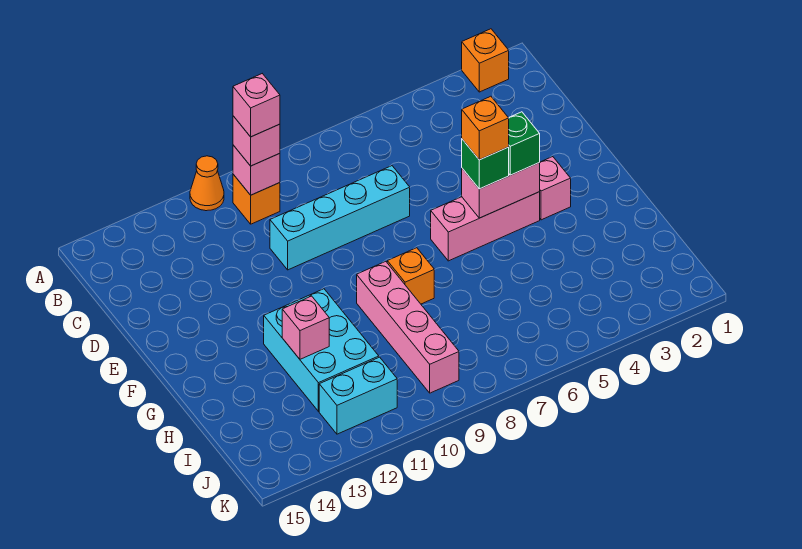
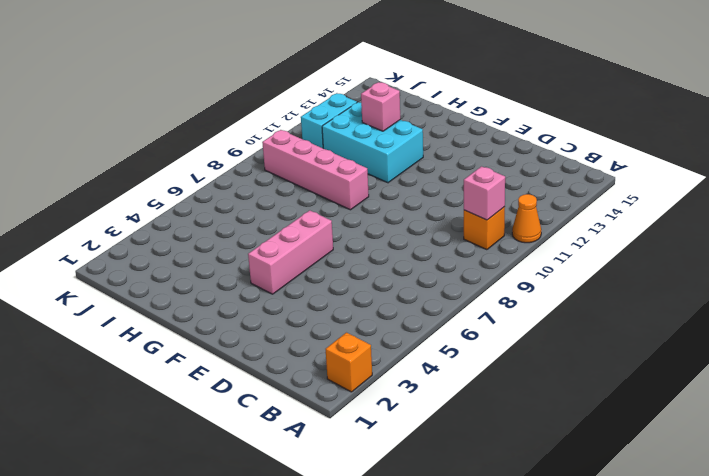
none -> cyan 1x4 brick [270,166,410,270]
none -> pink 1x1 brick [539,157,571,220]
none -> orange 1x1 brick [387,248,434,304]

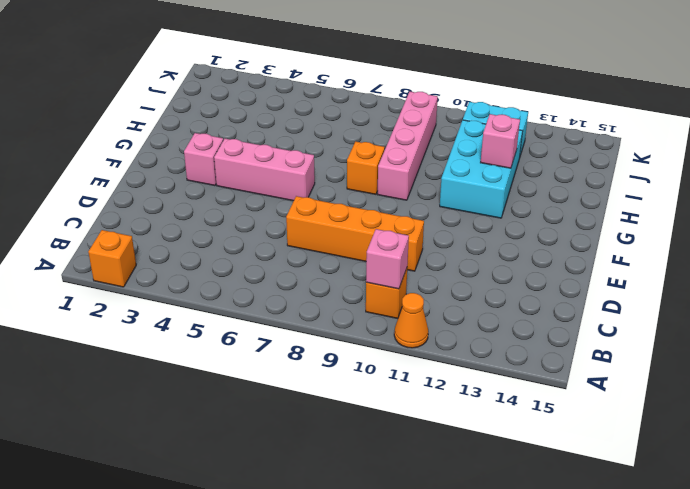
orange 1x4 brick [286,196,424,271] -> cyan 1x4 brick [270,166,410,270]
none -> pink 1x2 brick [462,163,540,218]
none -> pink 1x1 brick [233,116,280,166]
none -> green 1x1 brick [509,112,540,175]

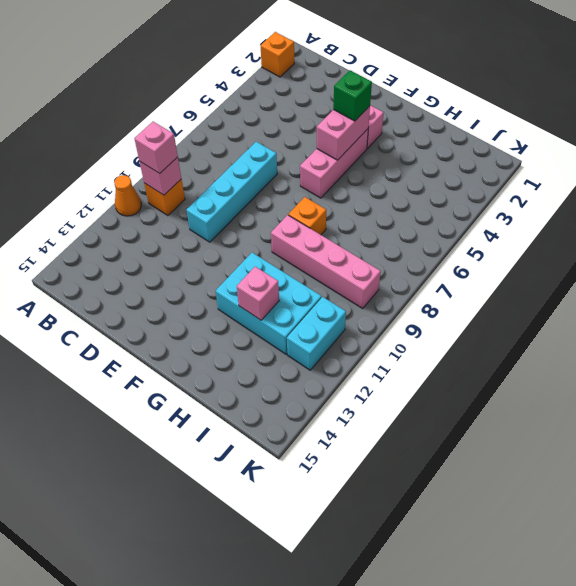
none -> green 1x1 brick [462,139,509,189]
none -> pink 1x1 brick [233,74,280,137]
none -> orange 1x1 brick [462,96,509,160]

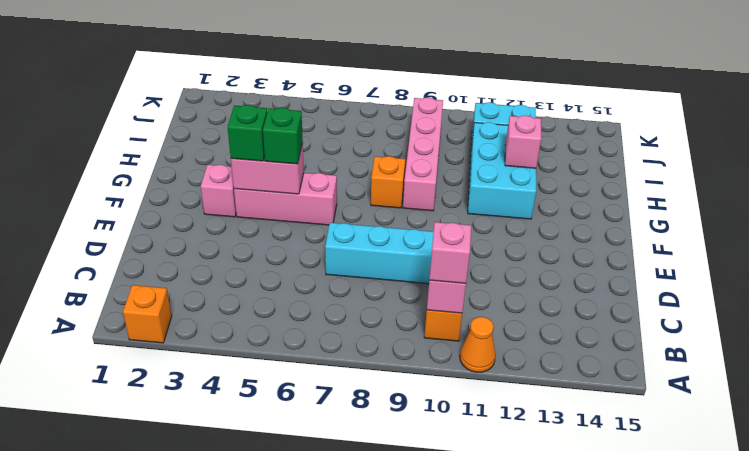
none -> pink 1x1 brick [233,74,280,137]
none -> orange 1x1 brick [462,96,509,160]

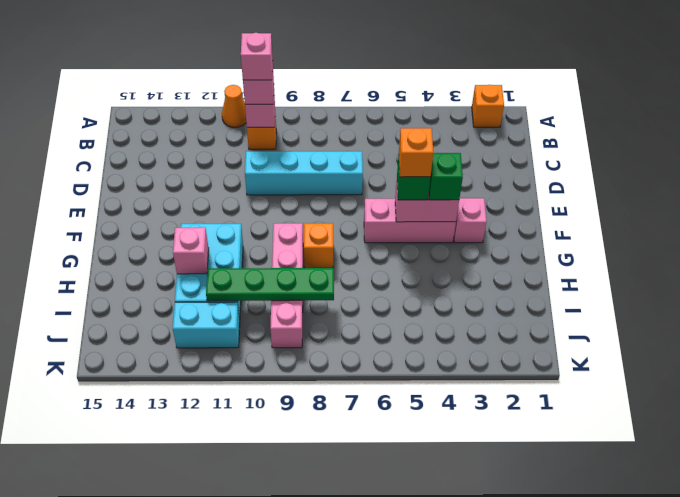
green 1x4 plate [206,268,334,301] -> none

